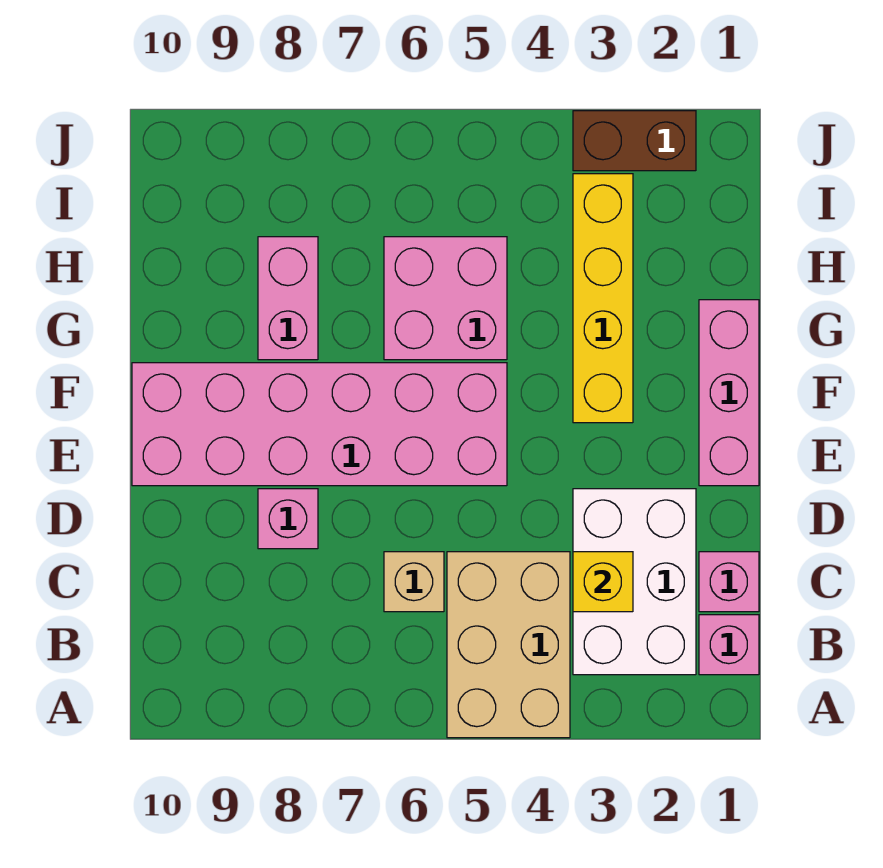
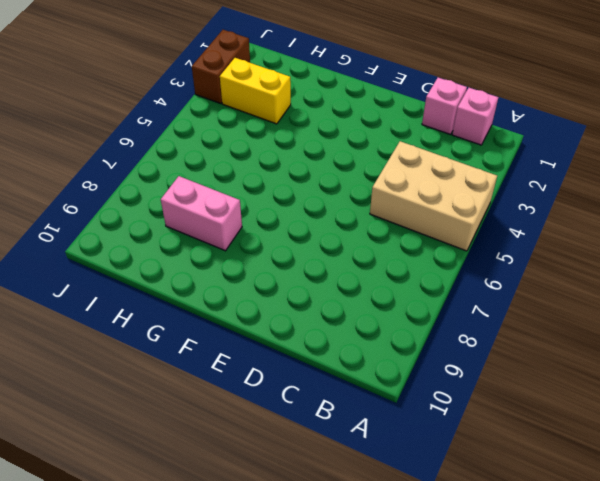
yellow 1x2 brick [220,58,291,124] -> yellow 1x4 brick [573,174,633,423]
none -> white 2x3 brick [573,489,696,675]
none -> tan 1x1 brick [384,552,444,612]
none -> pink 1x1 brick [258,489,318,549]

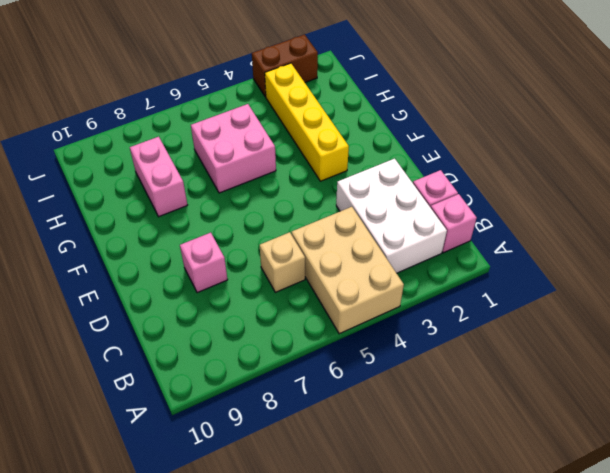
none -> pink 1x3 brick [699,300,759,486]
none -> pink 2x6 brick [132,363,507,486]
none -> yellow 1x1 brick [573,552,633,612]

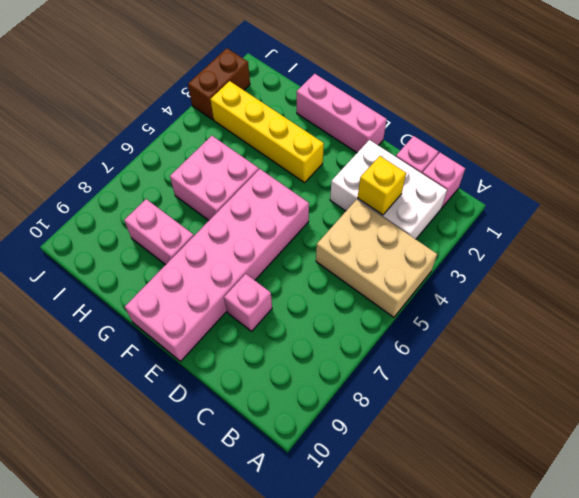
none -> tan 1x1 brick [384,552,444,612]

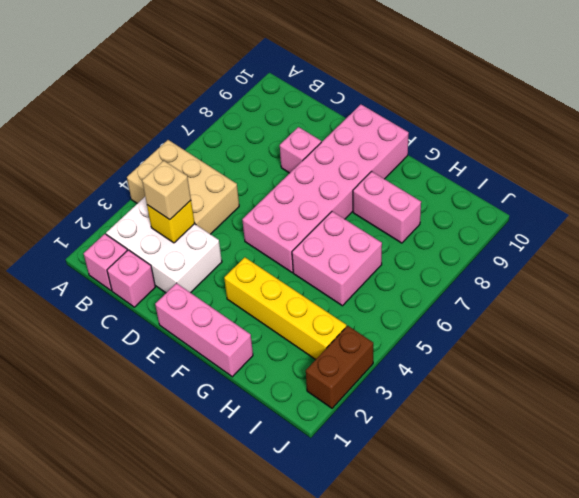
tan 1x1 brick [142,161,191,220] -> tan 1x1 brick moved to [384,552,444,612]

